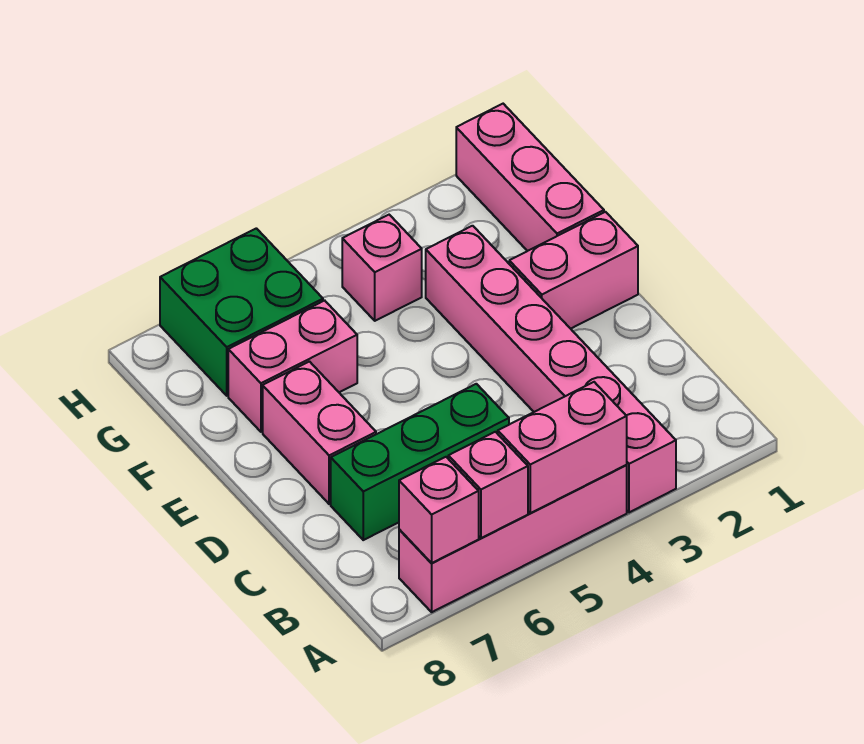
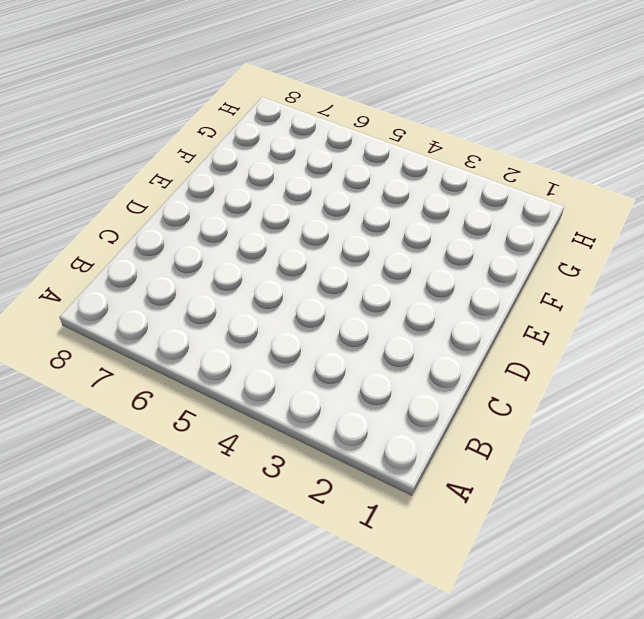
none -> pink 1x6 brick [426,226,676,512]
none -> pink 1x4 brick [399,465,627,612]
none -> green 1x3 brick [331,384,509,540]

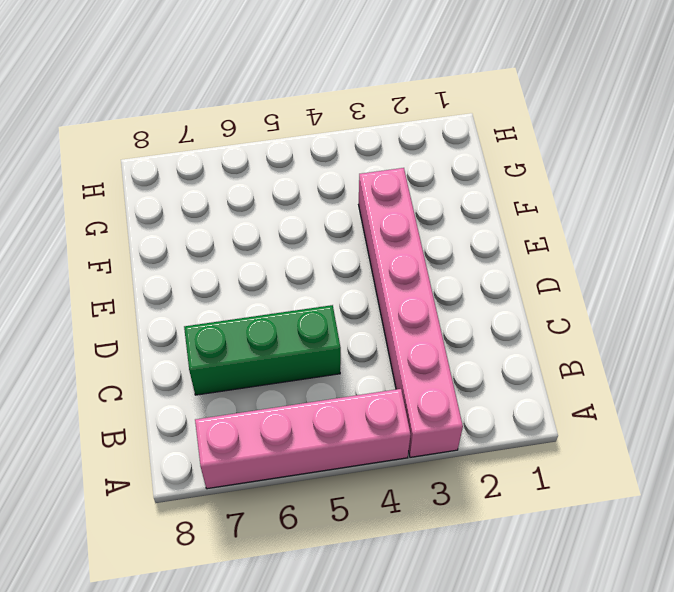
none -> pink 1x2 brick [263,362,376,504]
none -> pink 1x2 brick [509,212,638,329]
none -> pink 1x3 brick [456,104,604,251]

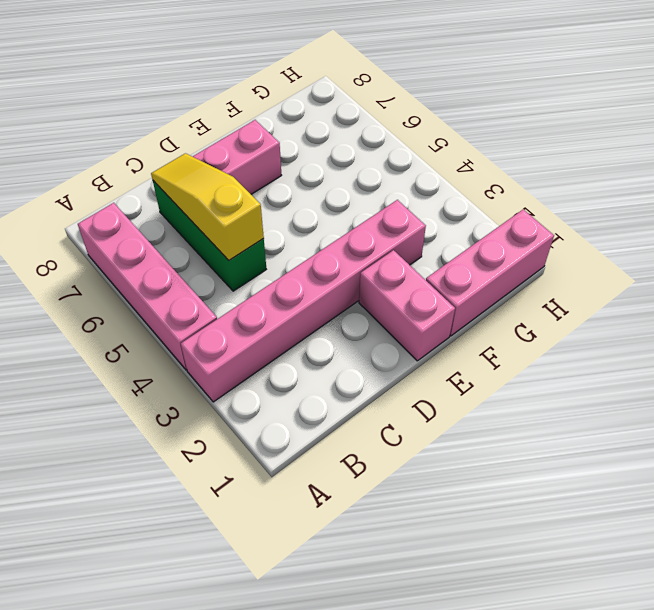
yellow 1x3 slope [151,153,264,260] -> none
none -> pink 1x2 brick [228,300,357,432]
none -> pink 1x1 brick [342,215,422,321]
none -> green 2x2 brick [160,228,323,396]

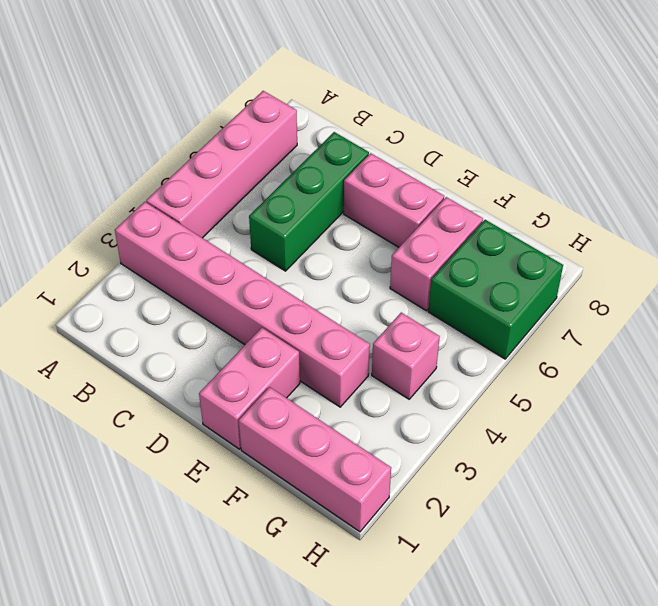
none -> pink 1x2 brick [498,382,627,513]
none -> pink 1x1 brick [448,432,528,538]
none -> pink 1x1 brick [399,457,479,563]

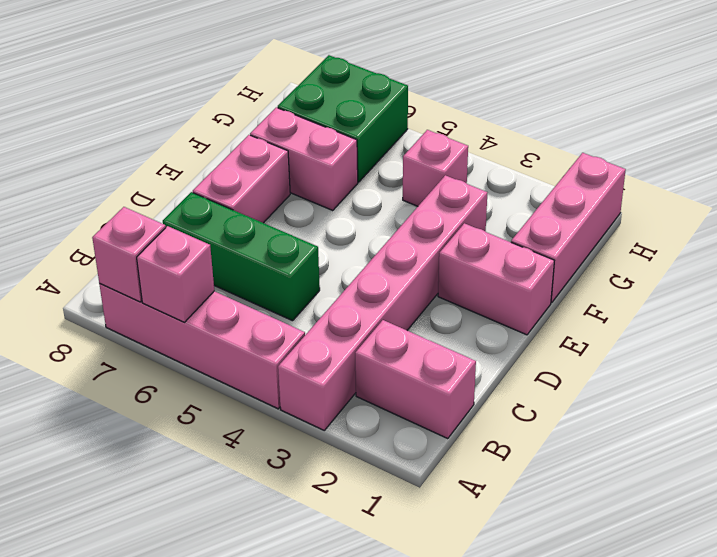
pink 1x2 brick [355,320,476,439] -> pink 1x2 brick moved to [498,382,627,513]

